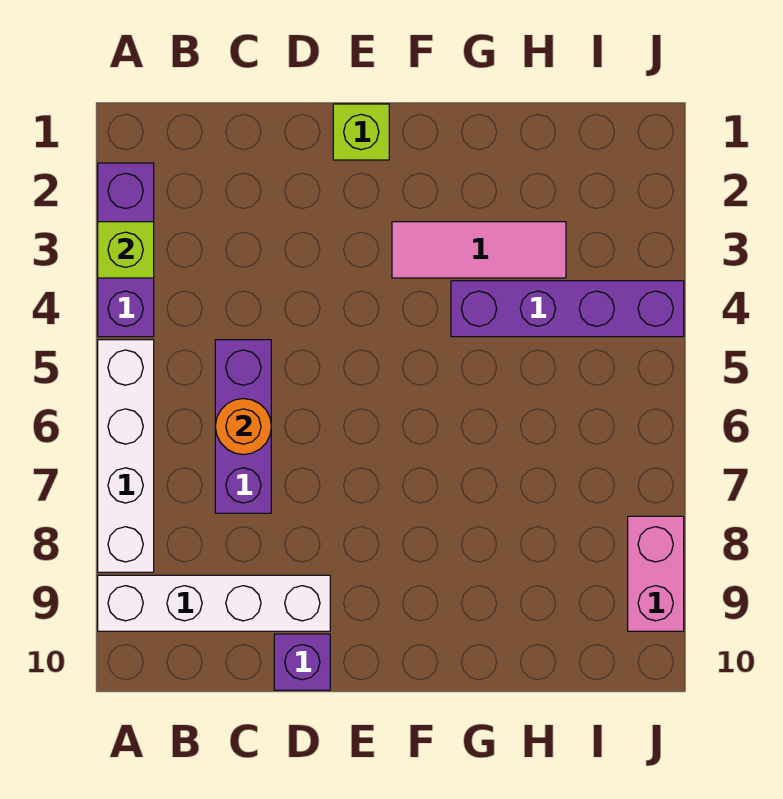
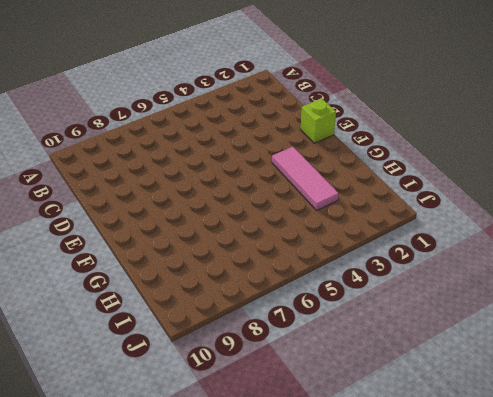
none -> purple 1x3 brick [98,163,154,337]
none -> white 1x4 brick [98,340,154,572]

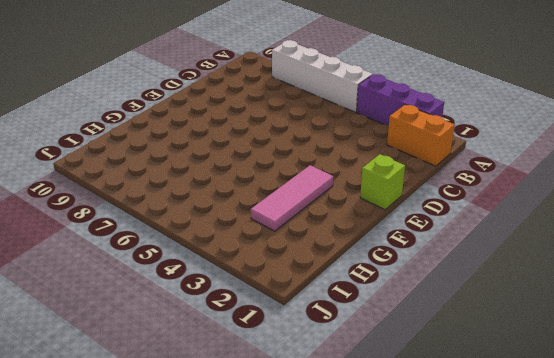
orange 1x2 brick [387,105,455,166] -> none
none -> white 1x4 brick [98,575,330,631]
none -> purple 1x3 brick [215,340,271,513]

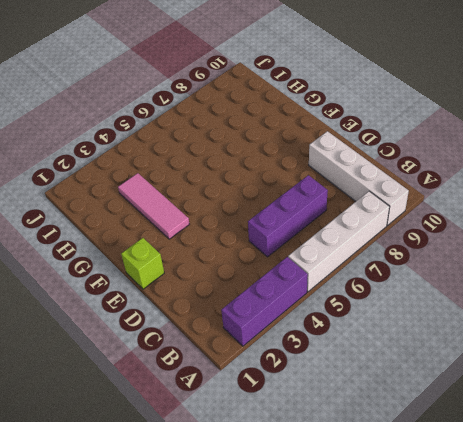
none -> purple 1x1 brick [274,634,330,690]
none -> purple 1x4 brick [451,281,684,337]

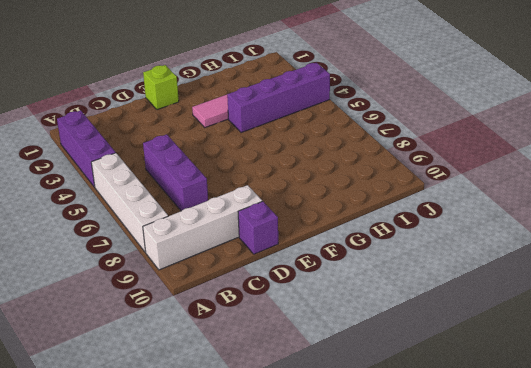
none -> pink 1x2 brick [628,516,684,631]
none -> lime 1x1 brick [98,222,154,278]

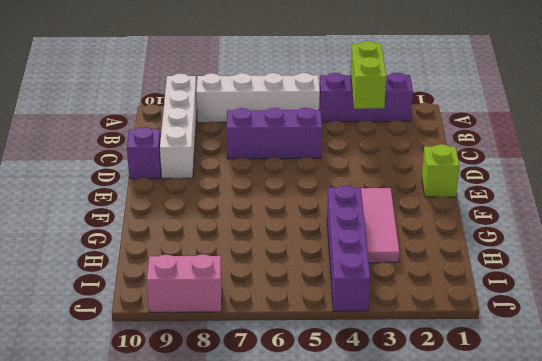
lime 1x2 brick [351,41,386,109] -> lime 1x1 brick [98,222,154,278]
none -> orange 1x1 round brick [215,399,271,455]

